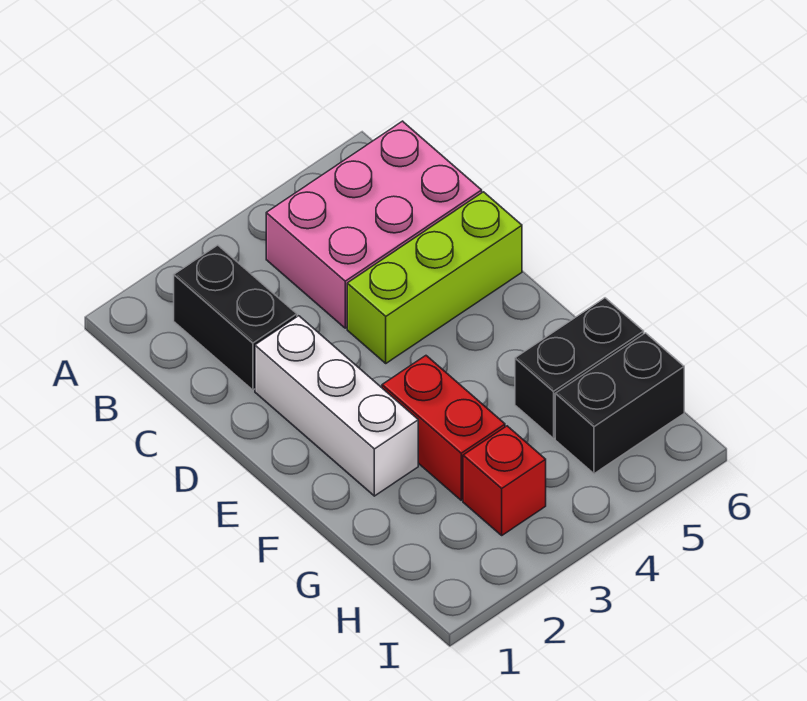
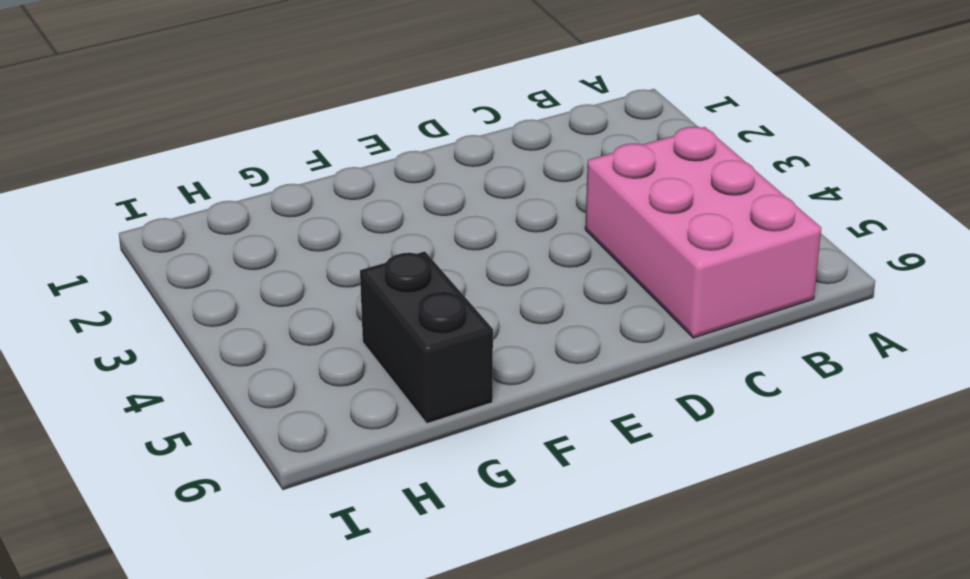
none -> black 1x2 brick [174,245,297,390]
none -> white 1x3 brick [255,316,418,496]

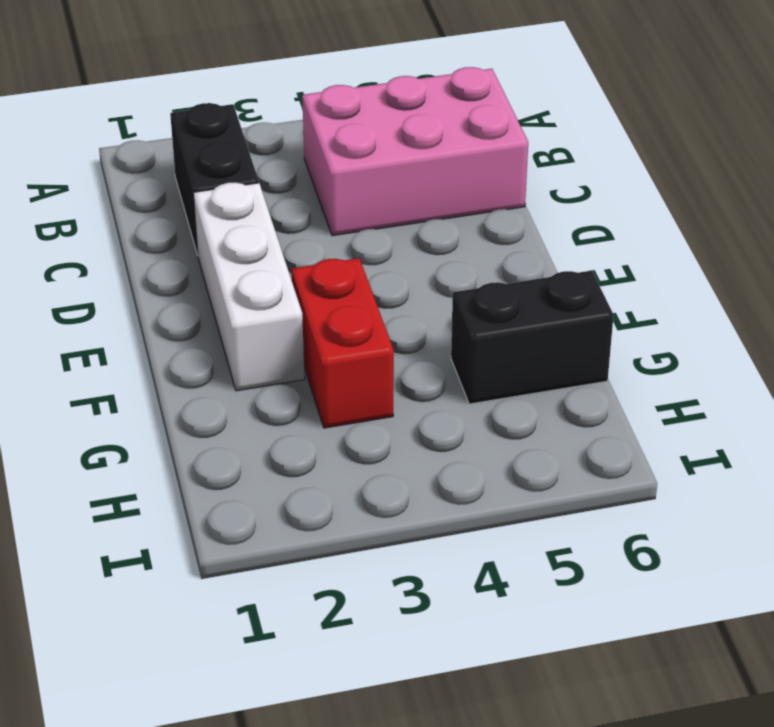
none -> lime 1x3 brick [347,192,522,363]
none -> red 1x1 brick [463,426,546,535]

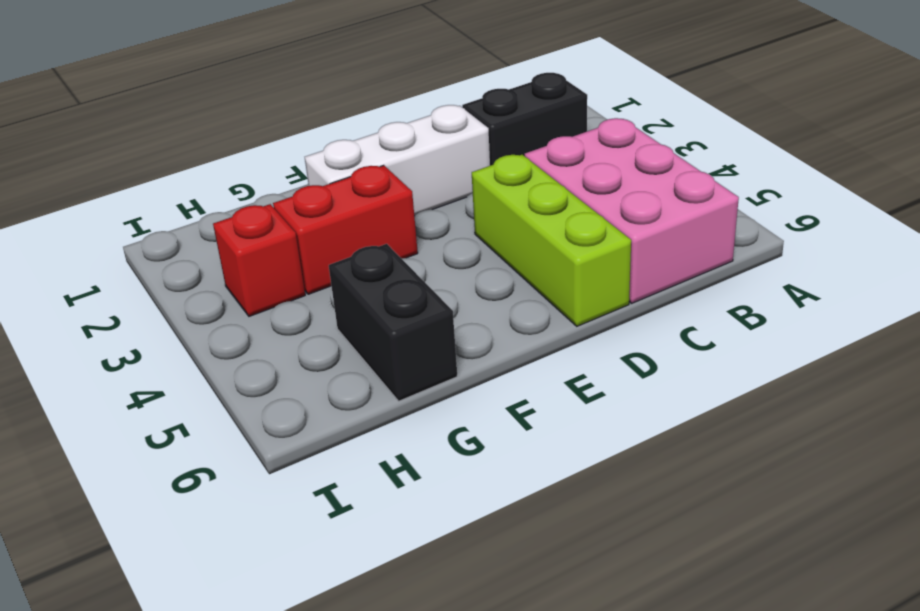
none -> black 1x2 brick [555,333,684,474]

